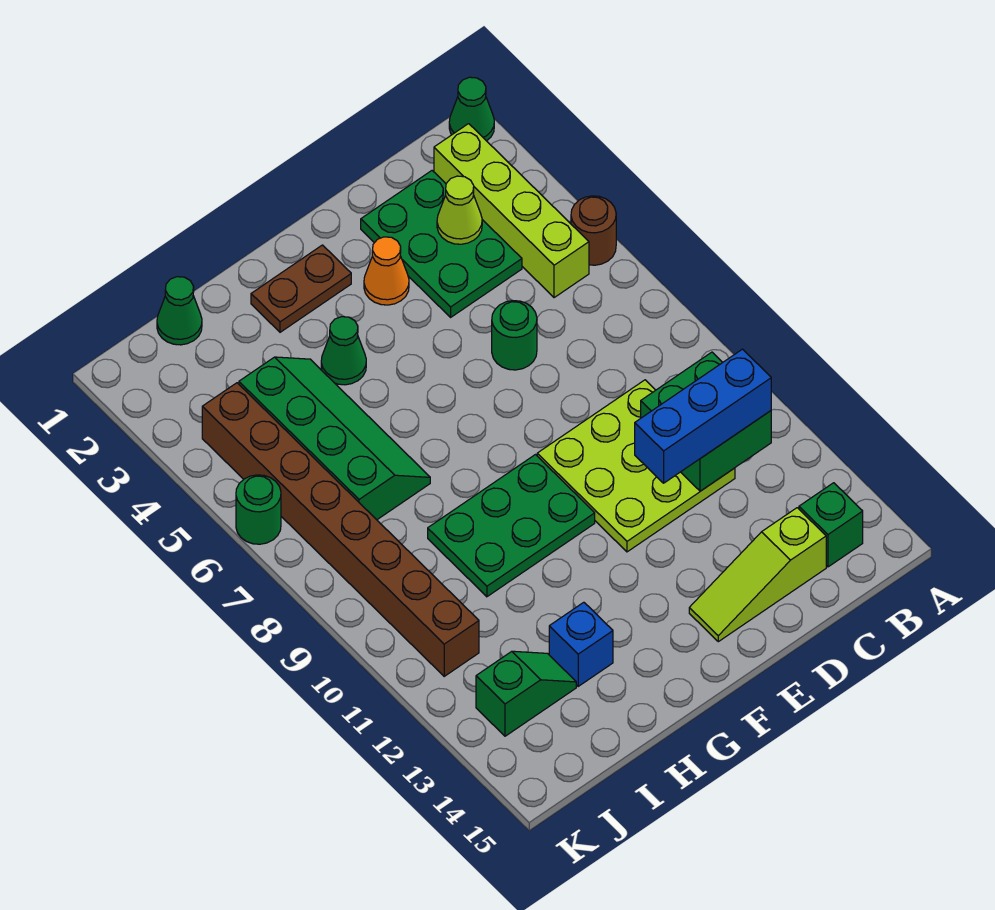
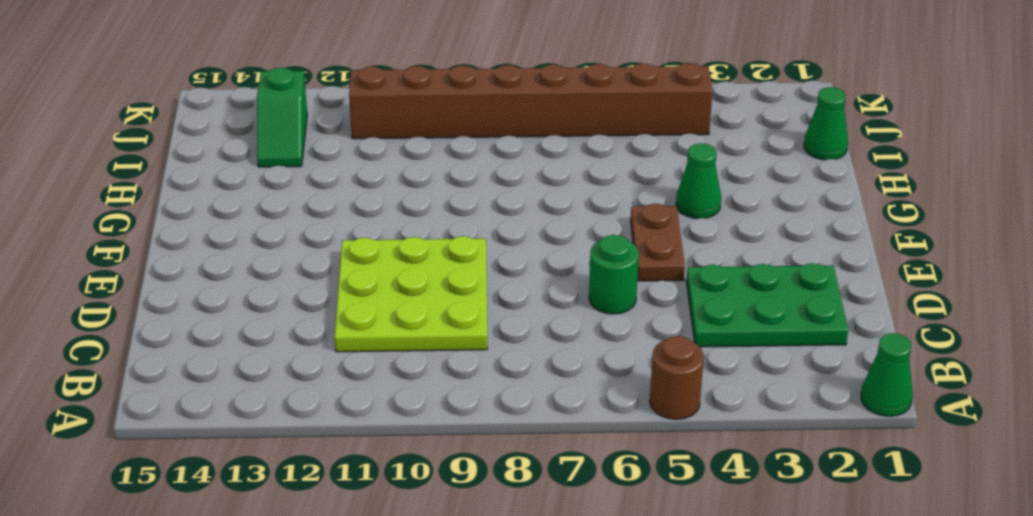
brown 1x2 plate [631,204,685,281] -> brown 1x2 plate moved to [251,245,351,332]
none -> lime 1x4 brick [434,124,589,298]
none -> green 1x1 brick [799,483,863,567]
none -> lime 1x3 slope [689,508,826,642]

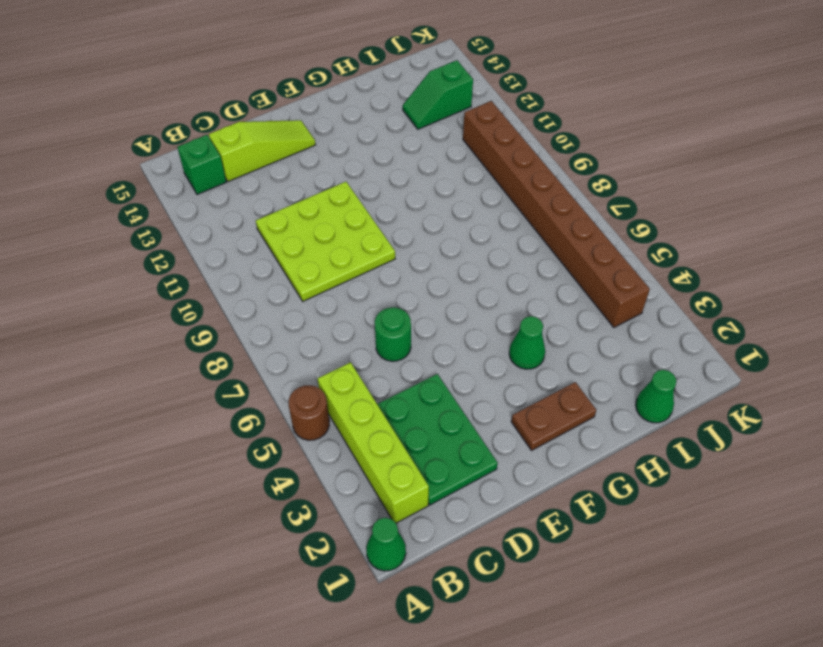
none -> orange 1x1 cone [364,237,409,305]
none -> green 2x3 plate [428,455,595,597]
none -> green 2x4 slope [239,357,430,520]

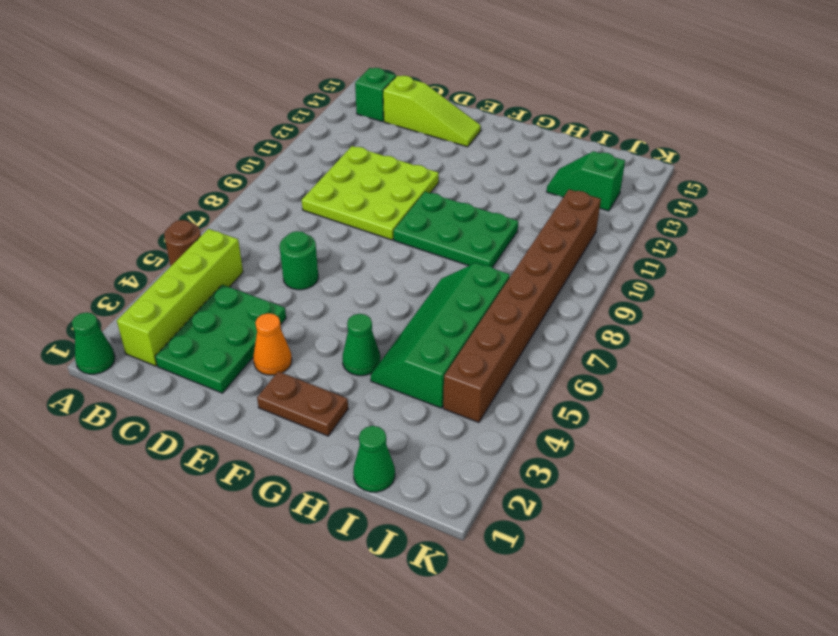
none -> blue 1x1 brick [549,602,613,686]
none -> green 1x1 round brick [236,475,281,544]
none -> green 2x2 brick [641,352,771,491]

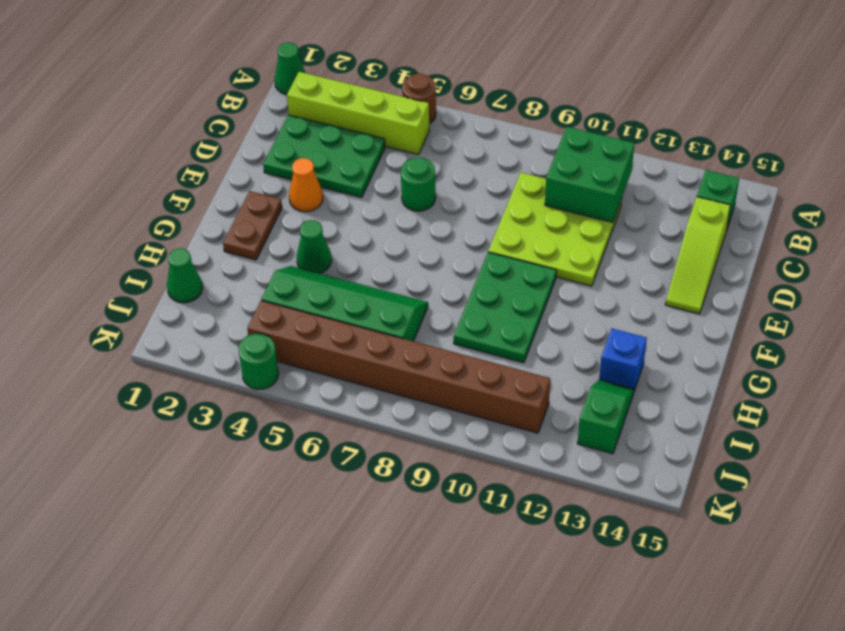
green 1x1 round brick [238,334,279,389] -> green 1x1 round brick moved to [236,475,281,544]
none -> lime 1x1 cone [437,176,482,244]
none -> blue 1x3 brick [635,349,771,483]

